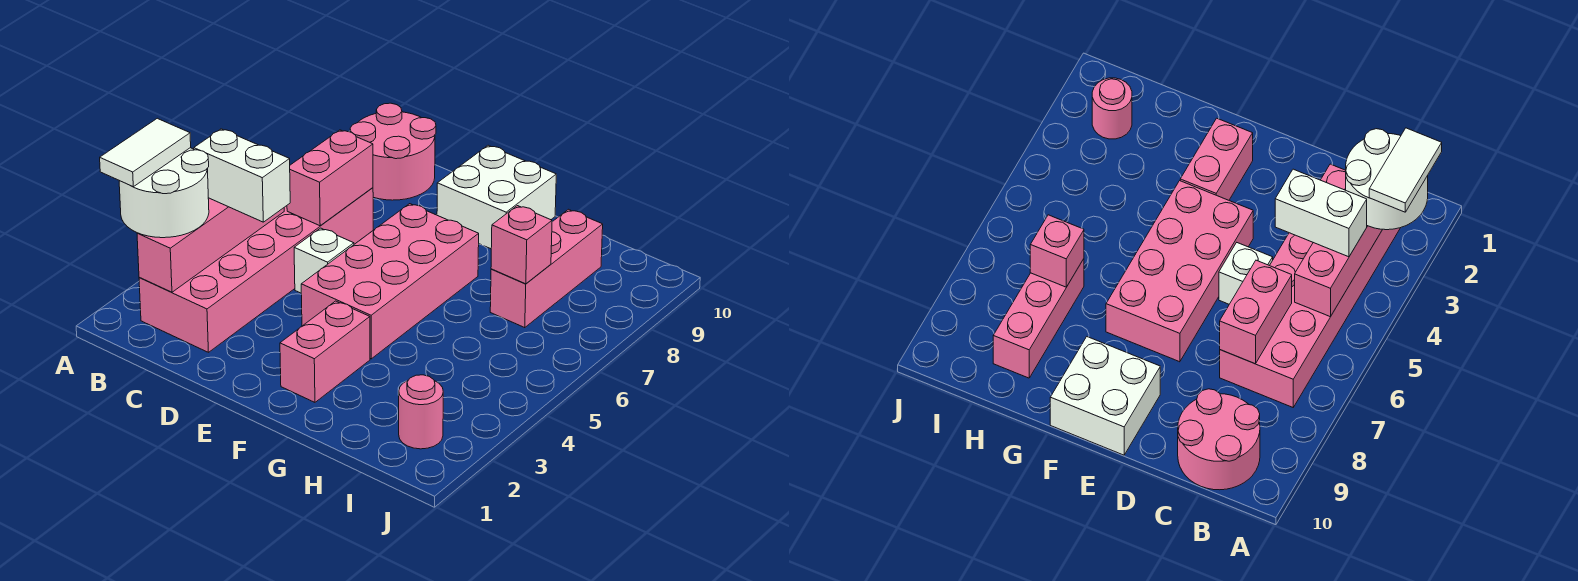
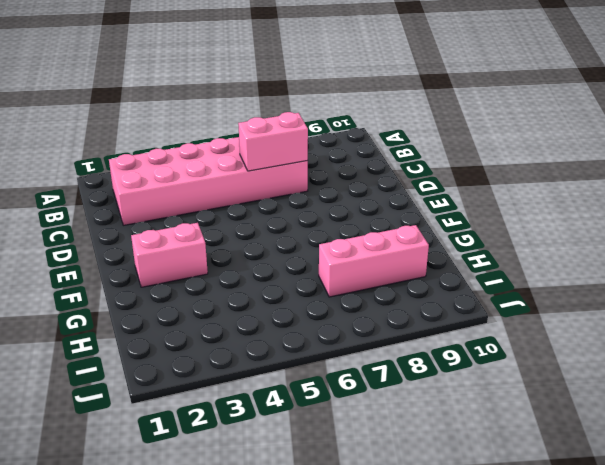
none -> pink 2x2 round brick [350,103,436,200]
none -> white 1x1 brick [294,228,354,293]
none -> pink 2x4 brick [301,204,479,359]

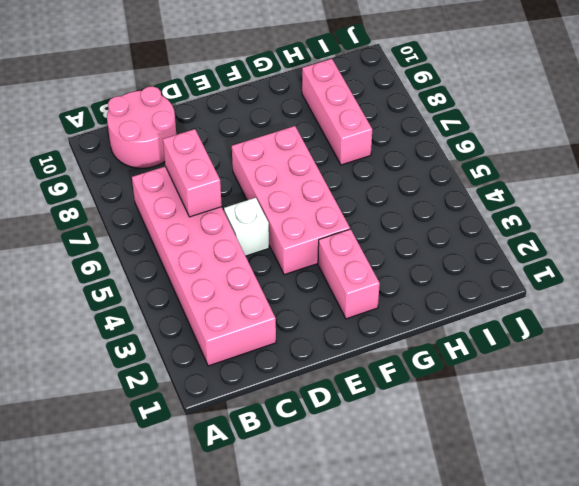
none -> white 2x2 brick [437,145,556,249]
none -> pink 1x1 round brick [399,375,443,449]
none -> pink 1x4 brick [137,198,284,292]

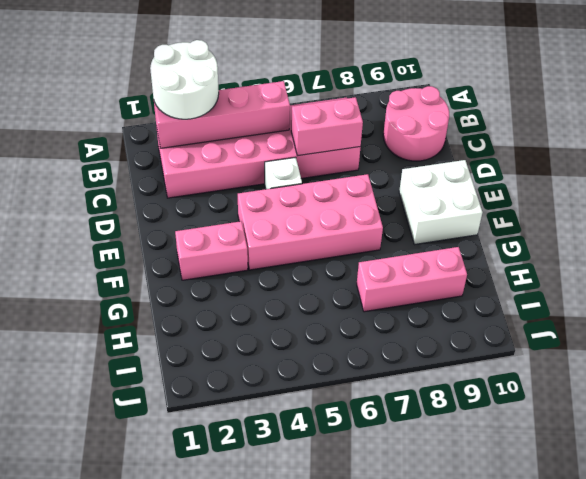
none -> pink 1x1 round brick [399,375,443,449]
none -> pink 1x1 brick [491,206,552,284]
none -> white 1x2 brick [194,129,290,222]

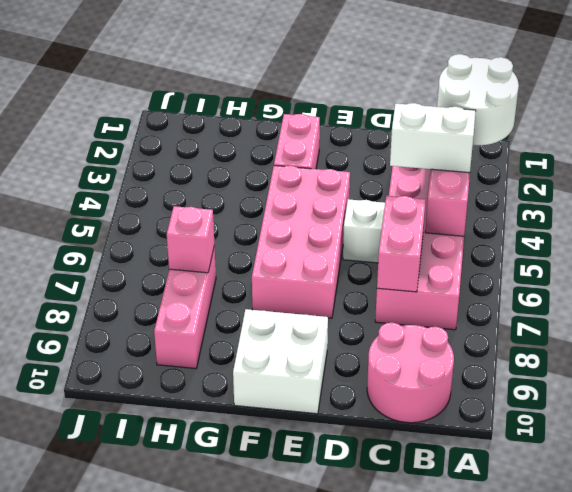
none -> pink 1x1 round brick [399,375,443,449]
none -> white 1x2 tile [100,118,191,187]

